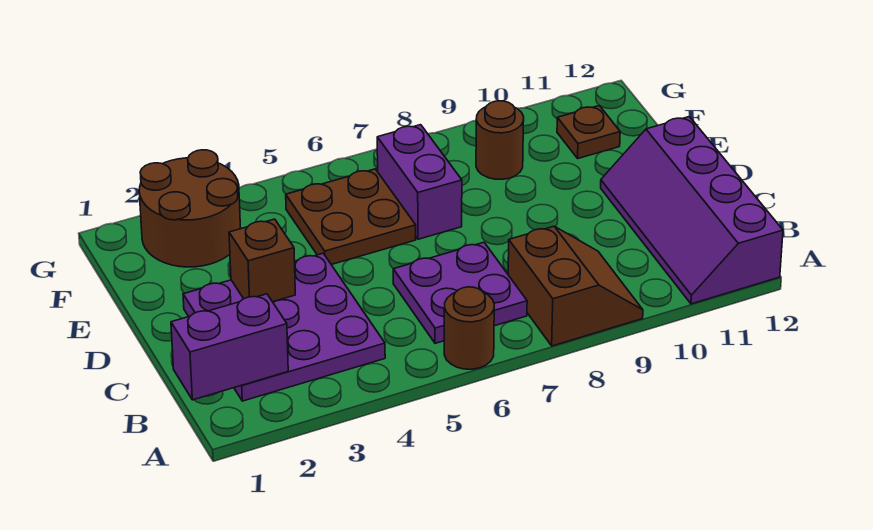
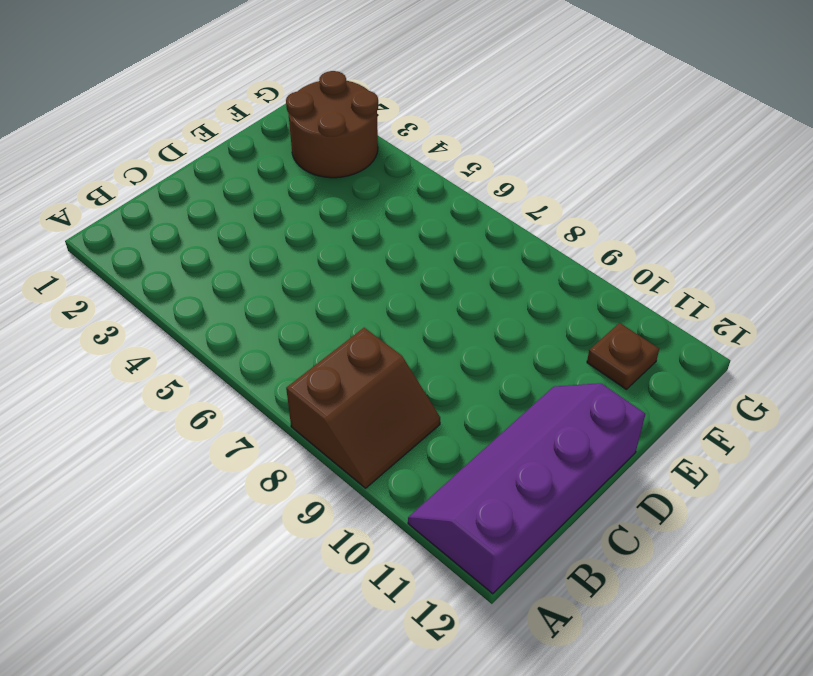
none -> brown 1x1 round brick [444,287,494,369]
none -> purple 3x3 plate [183,253,385,401]
none -> purple 2x2 plate [393,242,527,343]

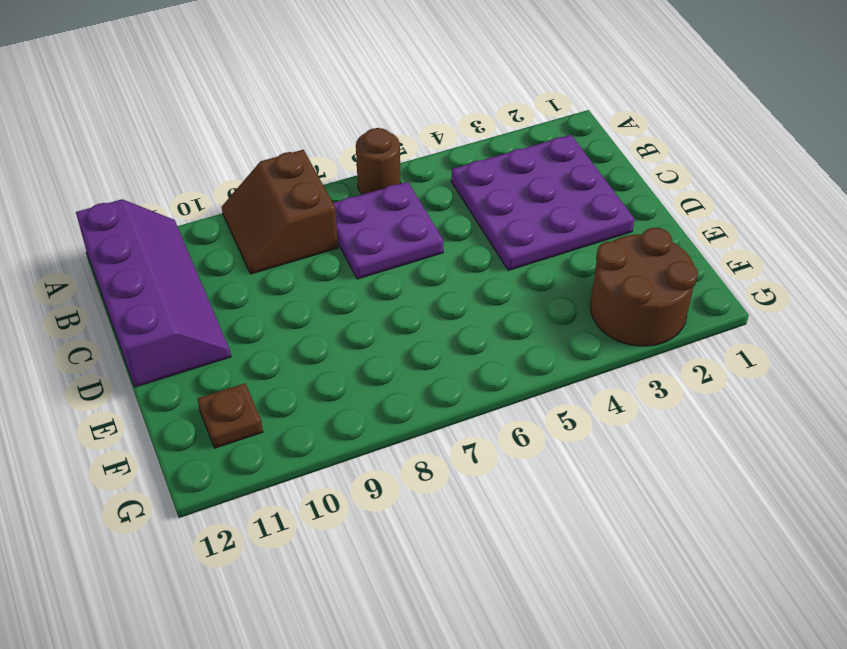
none -> brown 2x2 plate [286,169,416,265]
none -> purple 1x2 brick [377,125,462,239]
none -> brown 1x1 round brick [476,101,524,179]

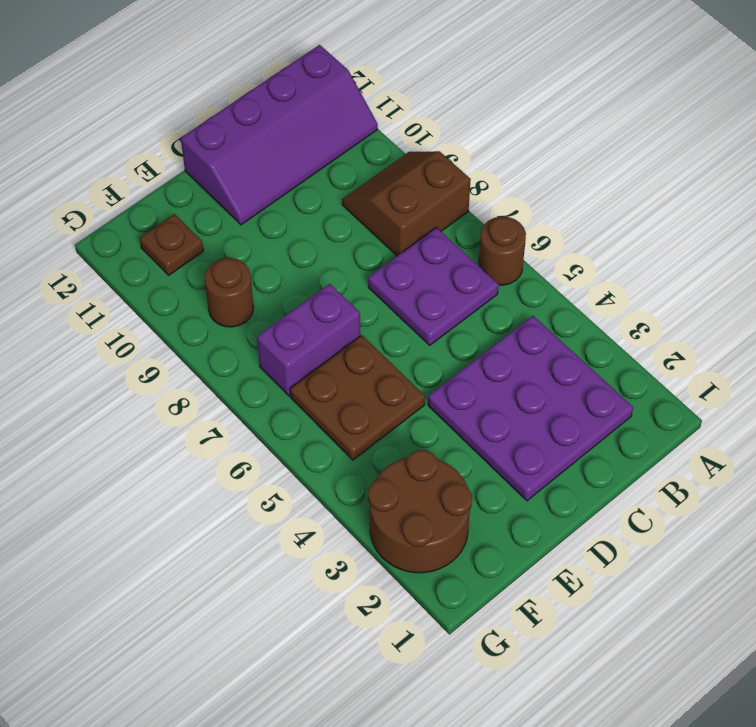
none -> purple 1x2 brick [171,294,288,400]
none -> brown 1x1 brick [229,219,295,302]

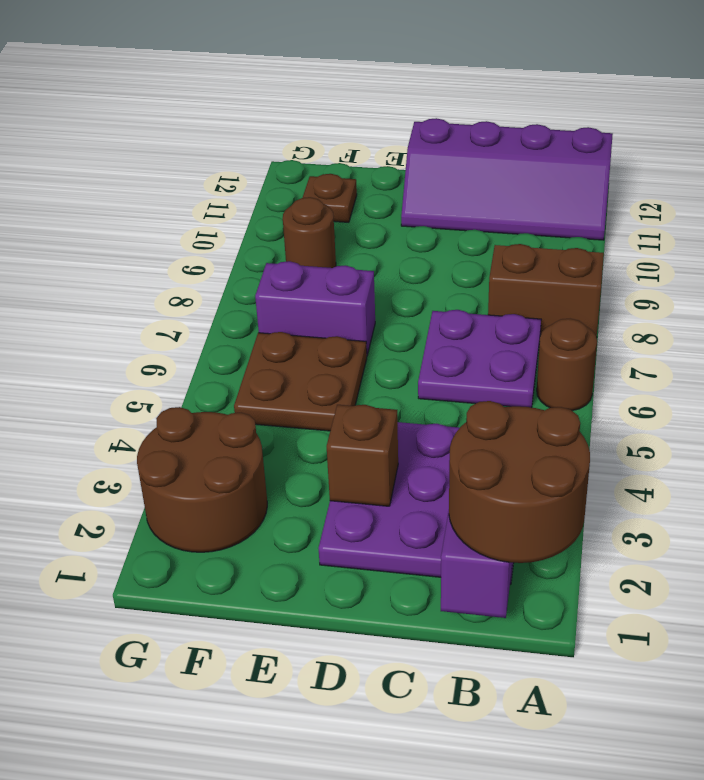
brown 2x2 round brick [449,401,590,563] -> none

